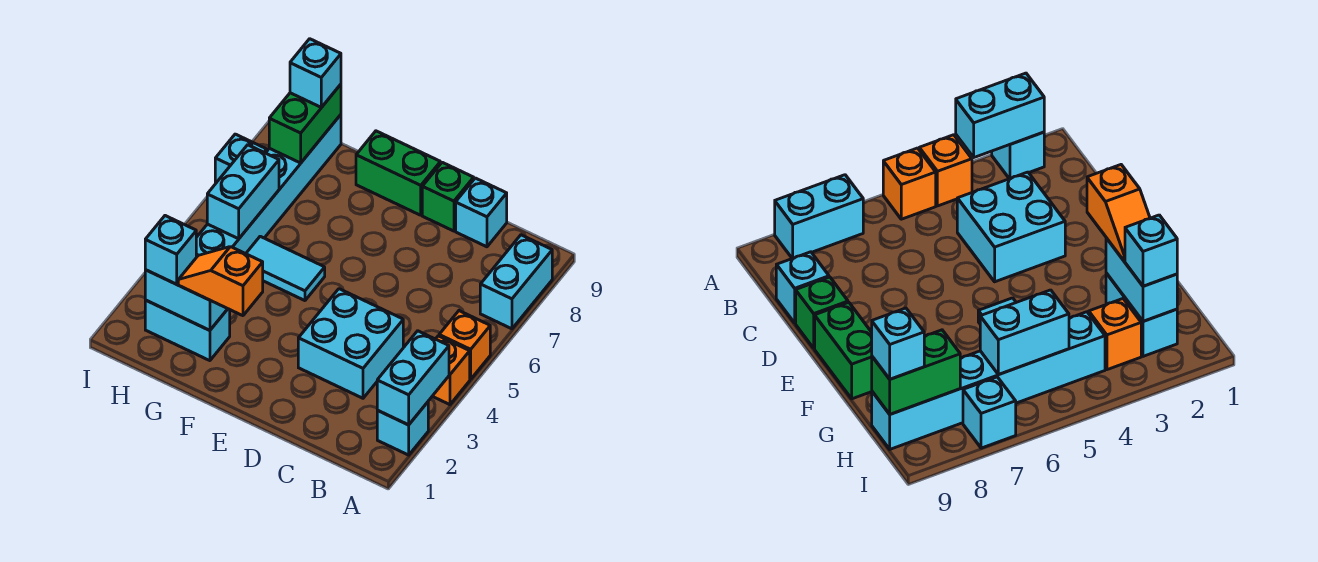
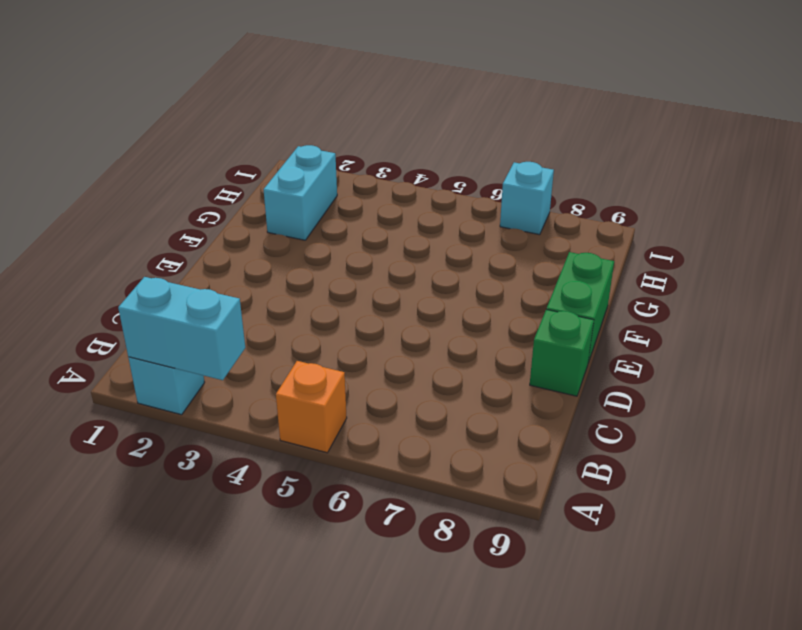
none -> orange 1x1 brick [433,336,470,405]
none -> cyan 1x2 brick [480,235,552,329]
none -> cyan 2x2 brick [298,289,403,398]

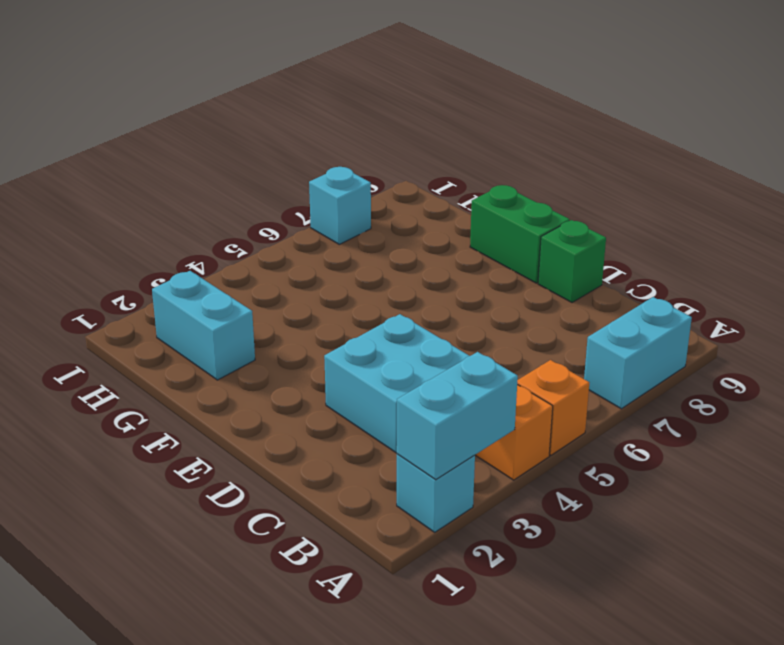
none -> cyan 1x1 brick [456,178,507,247]
none -> cyan 1x2 tile [246,236,325,301]
none -> orange 1x1 brick [1089,299,1141,370]

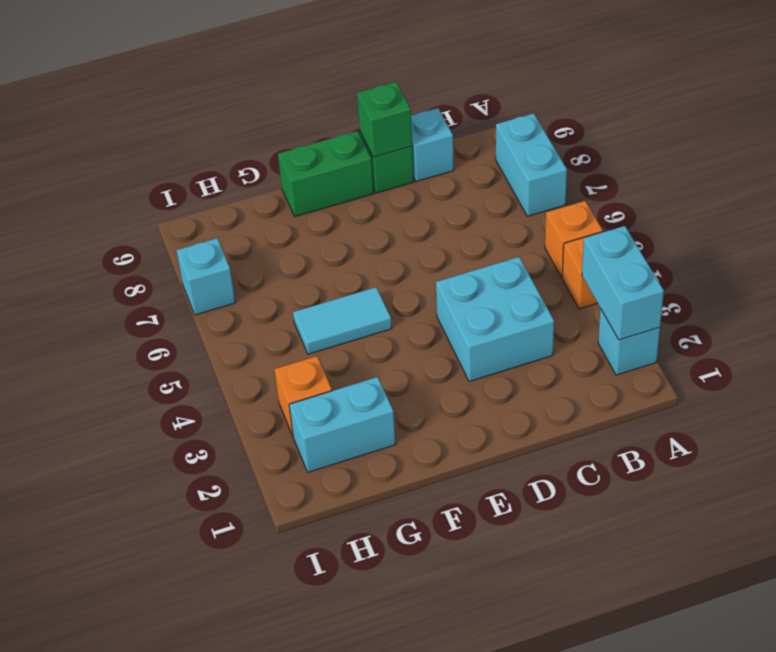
green 1x1 brick [357,82,412,157] -> none
none -> cyan 1x6 brick [196,115,341,256]
none -> cyan 1x2 brick [145,270,227,330]
none -> cyan 1x2 brick [207,145,279,239]

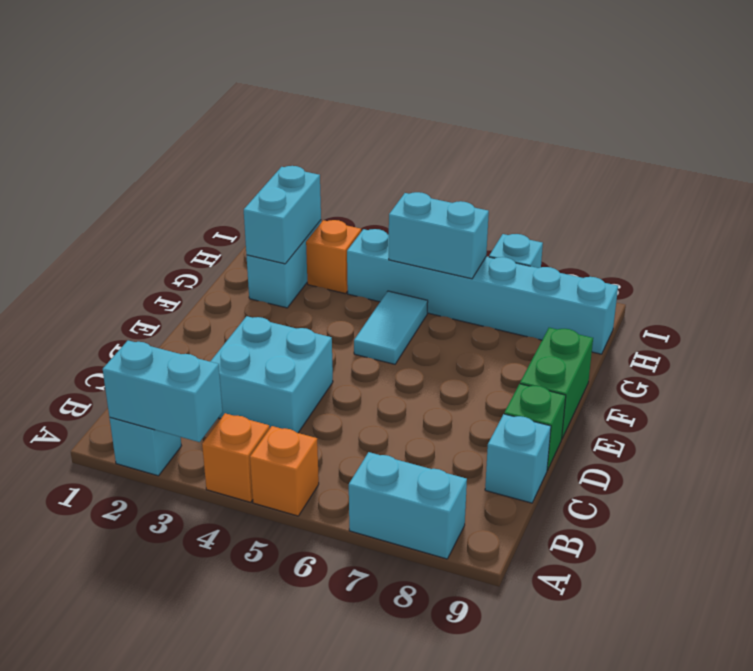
none -> green 1x2 brick [269,84,341,163]
none -> orange 1x2 slope [178,247,263,316]
none -> cyan 1x1 brick [145,216,196,284]

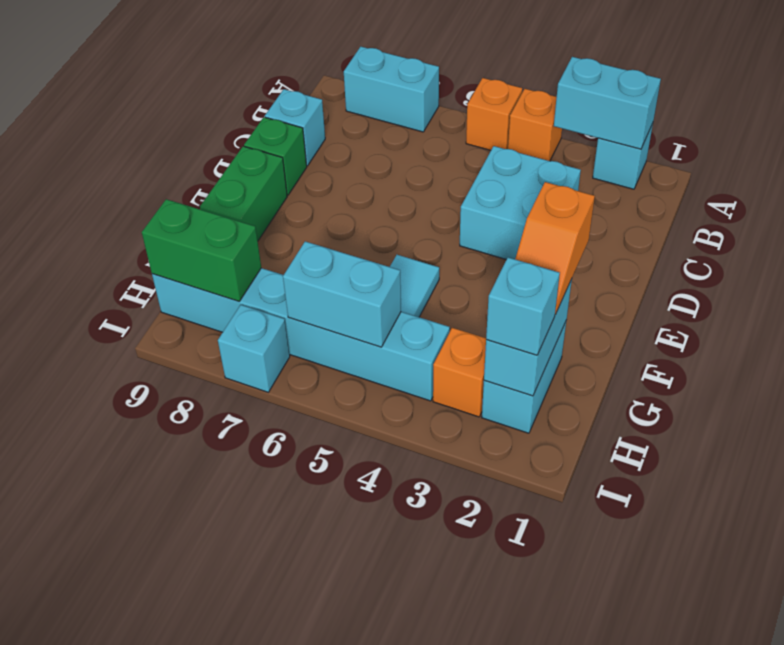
none -> cyan 1x1 brick [290,39,341,107]

